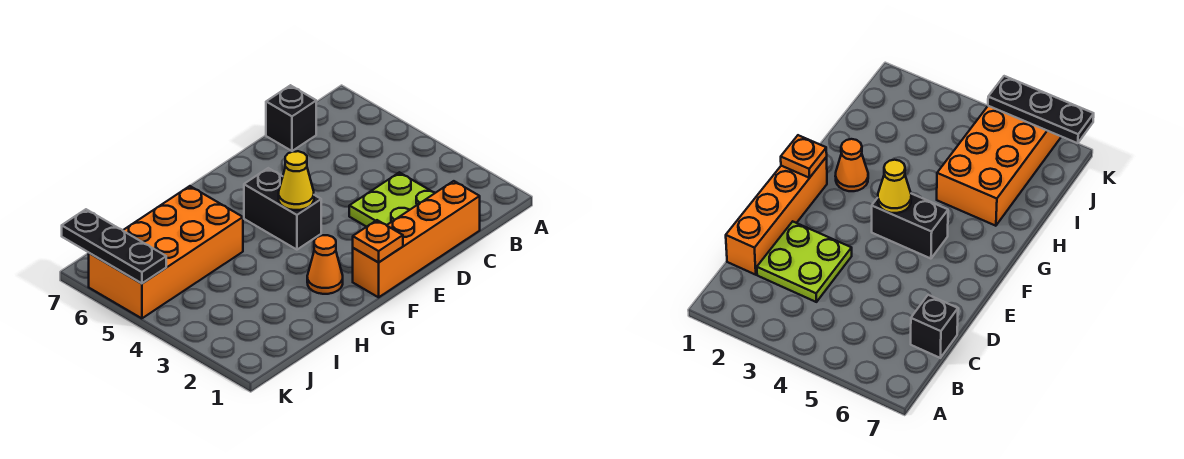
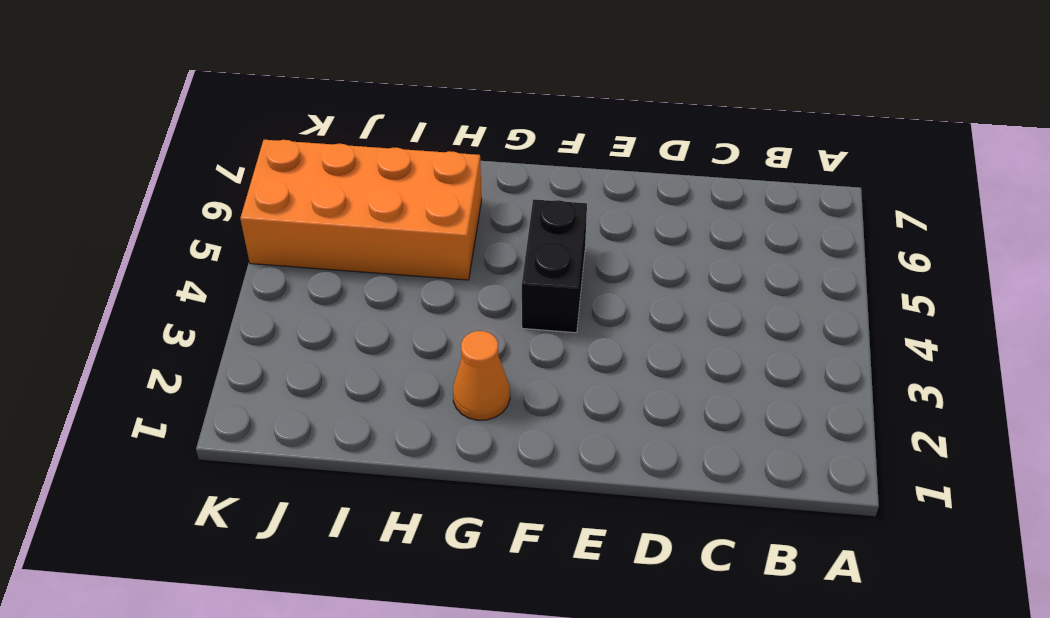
none -> orange 1x4 brick [353,181,480,297]
none -> lime 2x2 plate [349,172,435,227]

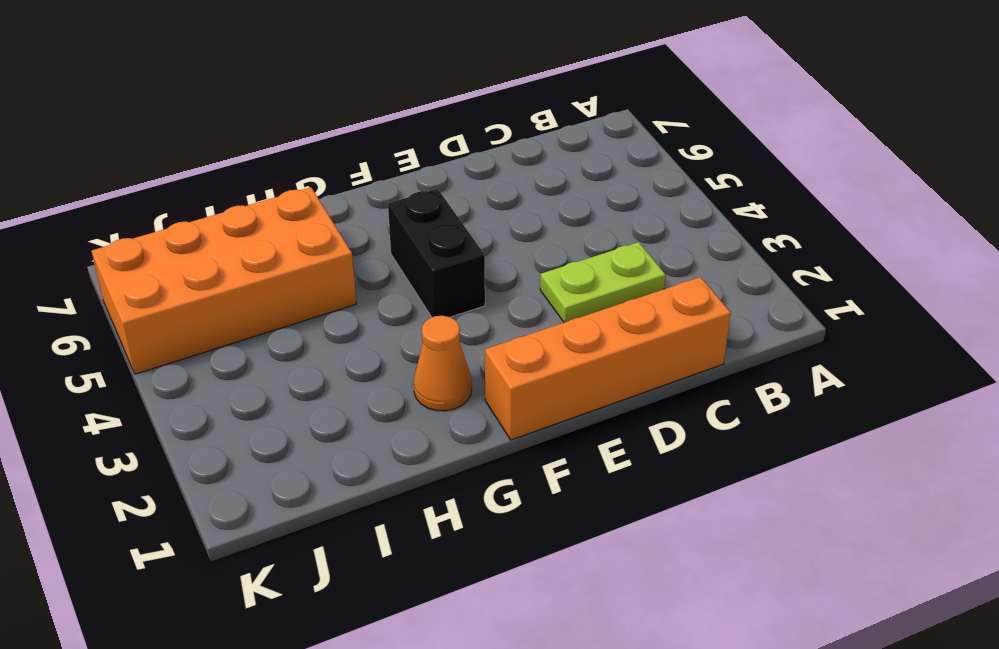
lime 1x2 plate [540,242,666,323] -> lime 2x2 plate [349,172,435,227]
none -> black 1x1 brick [266,85,316,151]
none -> orange 1x1 plate [353,220,403,262]

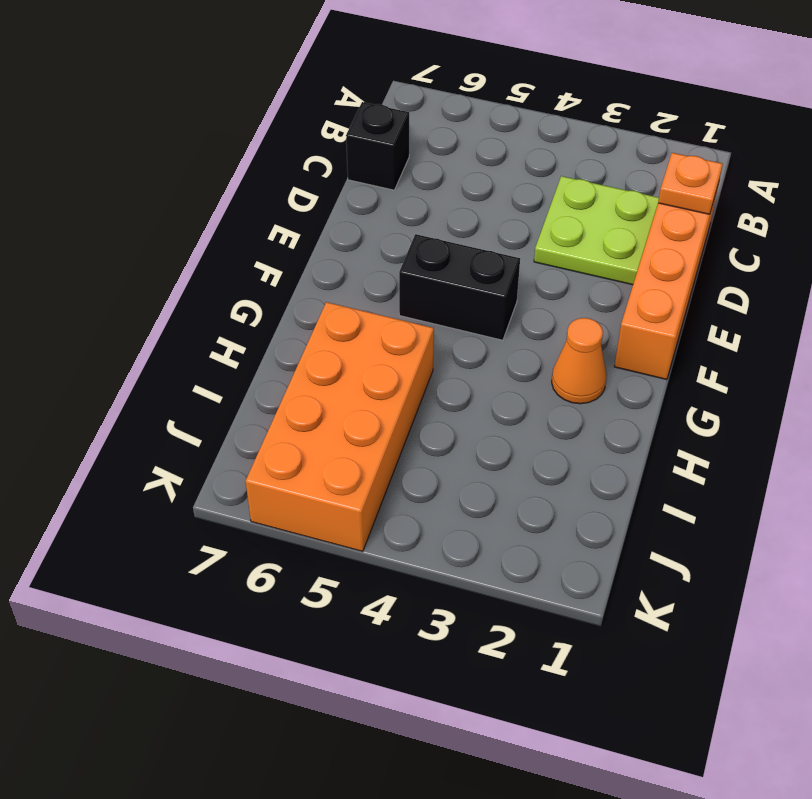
orange 1x1 plate [658,153,723,214] -> orange 1x1 plate moved to [353,220,403,262]
none -> yellow 1x1 cone [279,151,314,210]
none -> black 1x3 plate [62,209,166,283]

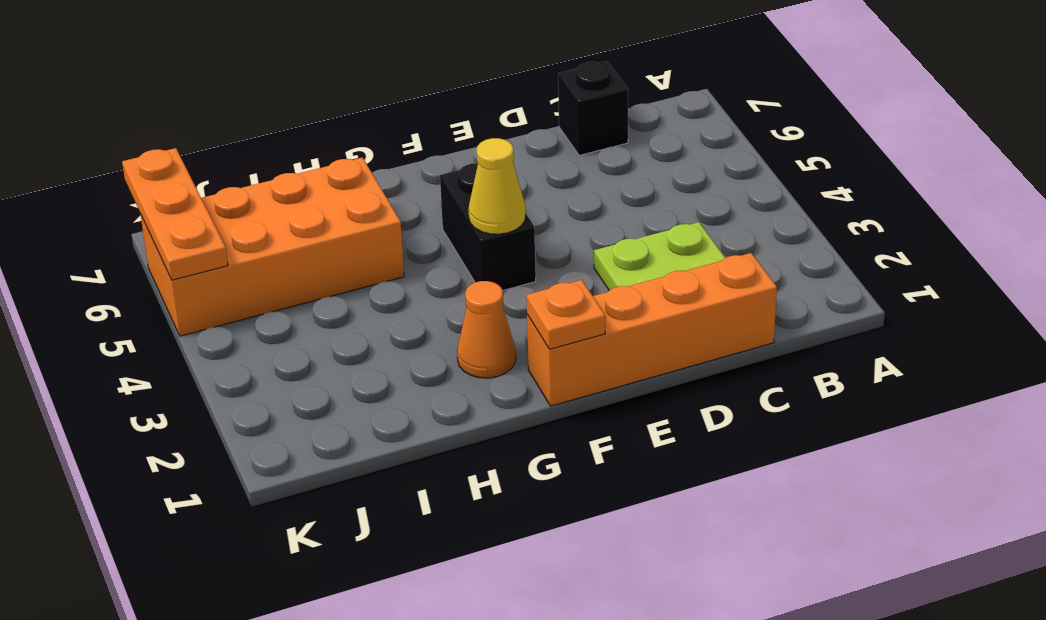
orange 1x3 plate [122,148,228,280] -> black 1x3 plate [62,209,166,283]

